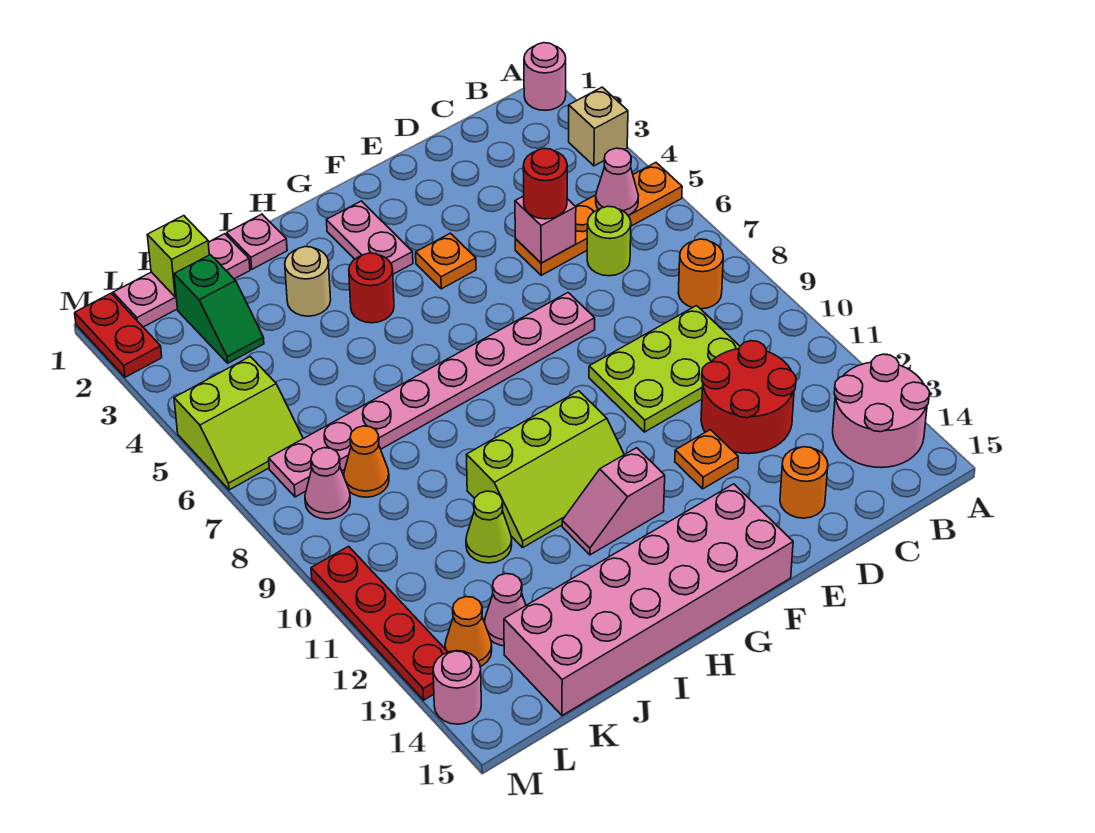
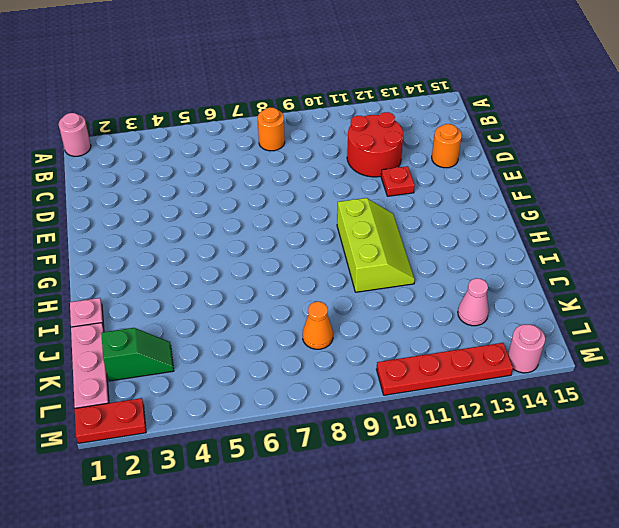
red 1x1 plate [381,166,415,196] -> orange 1x1 plate [675,430,738,489]
none -> tan 1x1 brick [569,87,628,166]
none -> orange 1x4 plate [515,163,682,275]
none -> pink 2x2 round brick [833,354,930,468]
none -> lime 1x1 round brick [587,206,631,276]

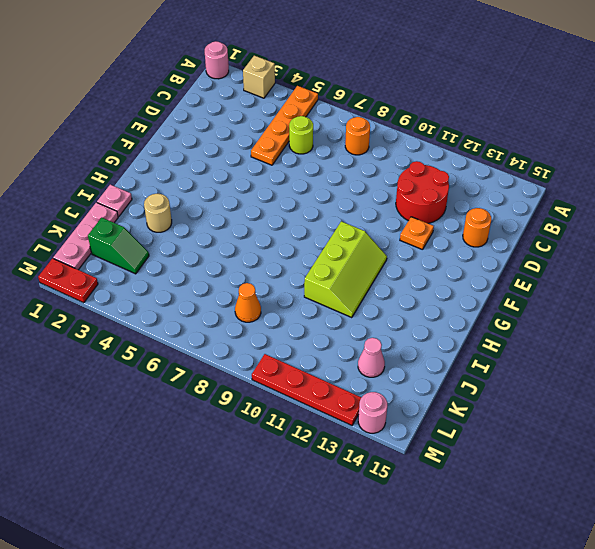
none -> pink 2x2 round brick [833,354,930,468]
none -> lime 2x3 plate [589,306,740,432]
none -> pink 1x8 plate [269,293,595,497]
none -> orange 1x1 plate [416,233,476,289]

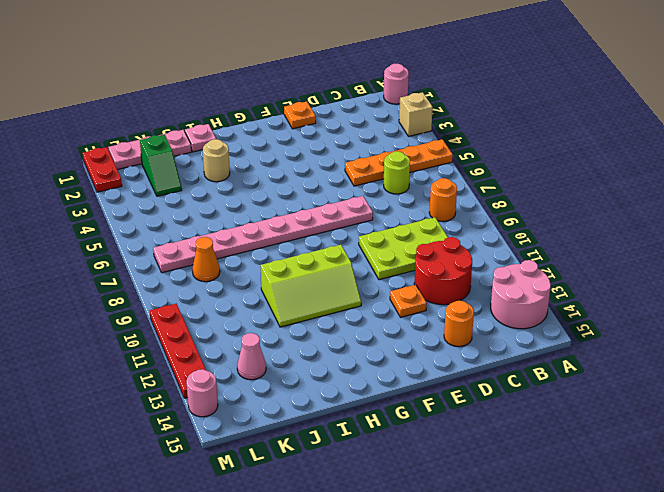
orange 1x1 plate [284,101,316,129] -> orange 1x1 plate moved to [416,233,476,289]
none -> pink 2x6 brick [504,484,793,716]
none -> pink 1x2 plate [327,201,413,274]
none -> pink 1x2 slope [562,448,665,555]
none -> red 1x1 round brick [349,253,394,323]

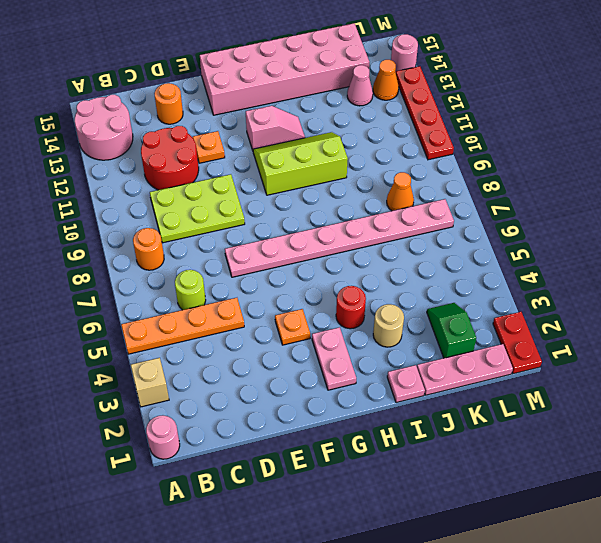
none -> lime 1x1 cone [466,491,512,563]
none -> lime 2x2 slope [174,357,303,490]
none -> pink 1x1 cone [305,448,350,519]
none -> pink 1x1 cone [596,148,638,215]

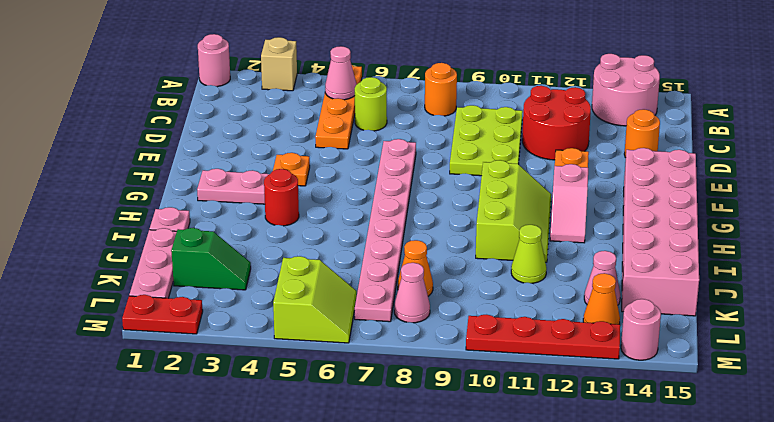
none -> tan 1x1 round brick [285,247,331,316]
none -> pink 1x1 brick [515,196,576,263]
none -> lime 1x1 brick [147,216,209,297]
none -> red 1x1 round brick [523,149,567,219]

